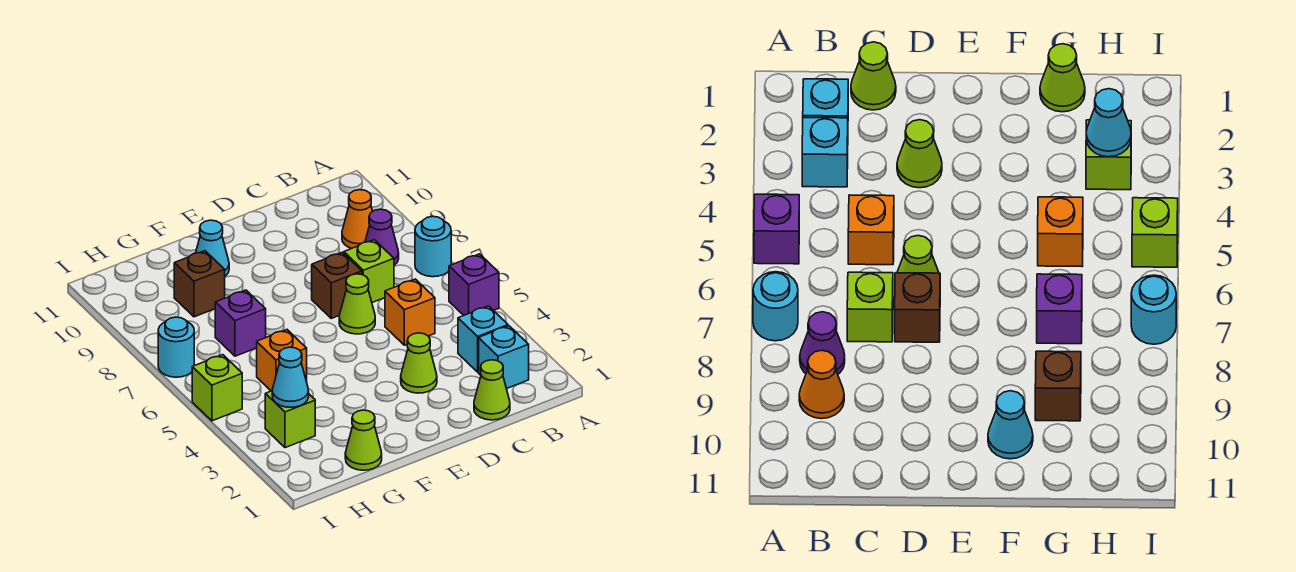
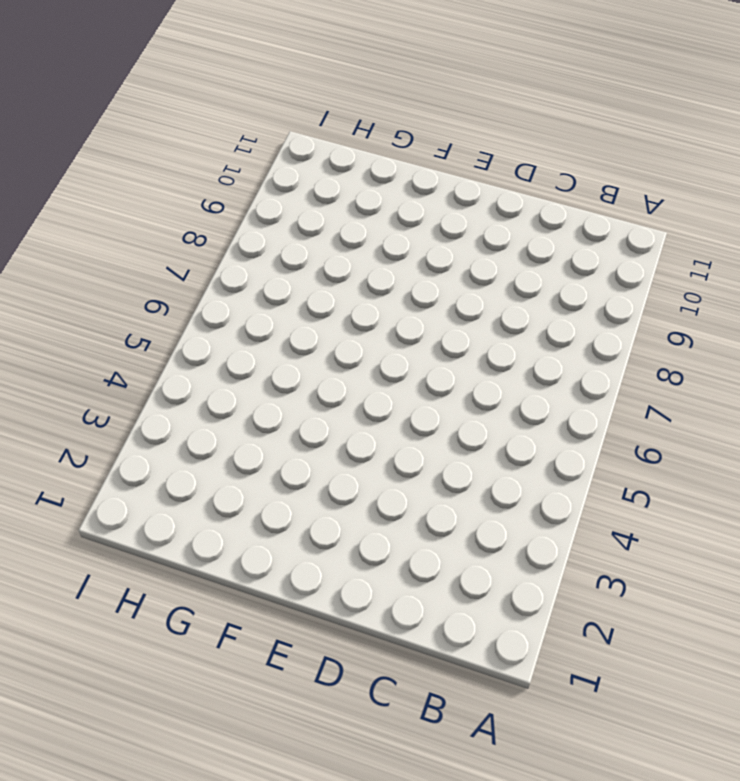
none -> purple 1x1 brick [449,254,499,315]
none -> cyan 1x1 round brick [415,216,451,277]
none -> cyan 1x1 brick [479,326,529,389]

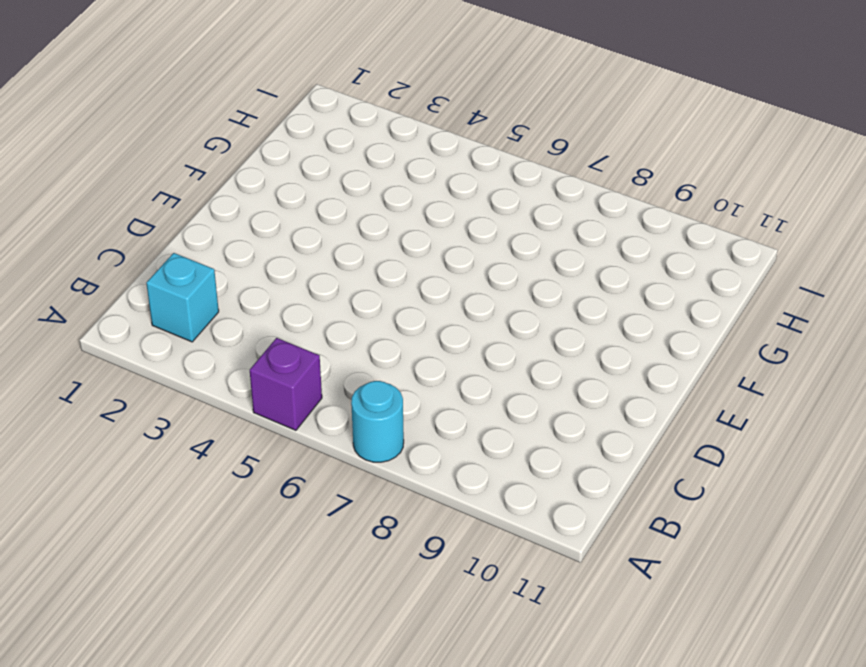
none -> cyan 1x1 brick [458,306,508,372]
none -> purple 1x1 cone [365,209,399,265]
none -> orange 1x1 cone [342,190,373,248]

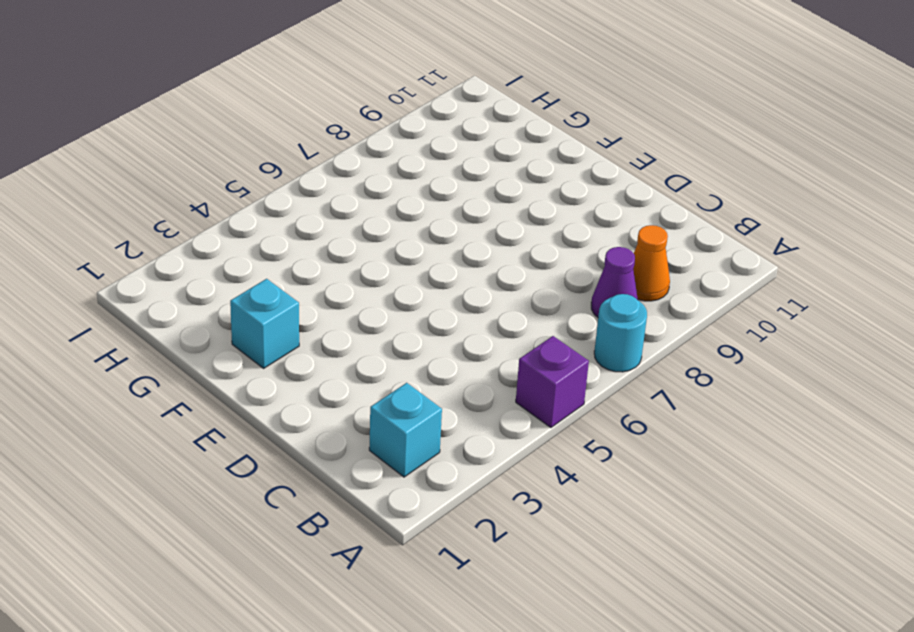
cyan 1x1 brick [230,279,299,368] -> cyan 1x1 brick moved to [458,306,508,372]
none -> lime 1x1 cone [474,360,510,420]
none -> orange 1x1 brick [385,279,435,345]
none -> lime 1x1 brick [344,240,394,303]

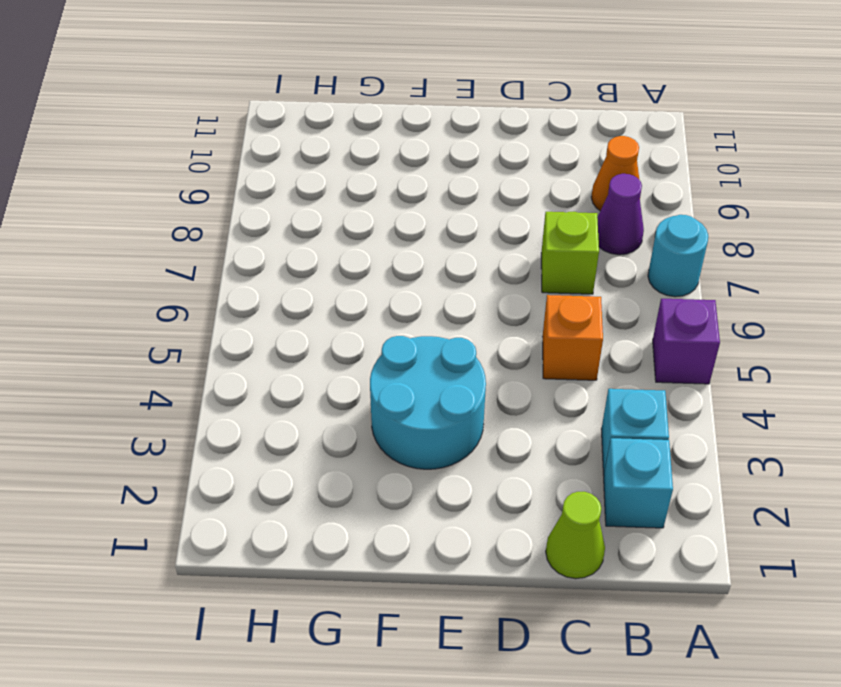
cyan 2x2 round brick [370,336,486,469] -> none
none -> lime 1x1 cone [401,333,437,393]
none -> lime 1x1 cone [339,274,375,334]
none -> brown 1x1 brick [312,252,362,318]

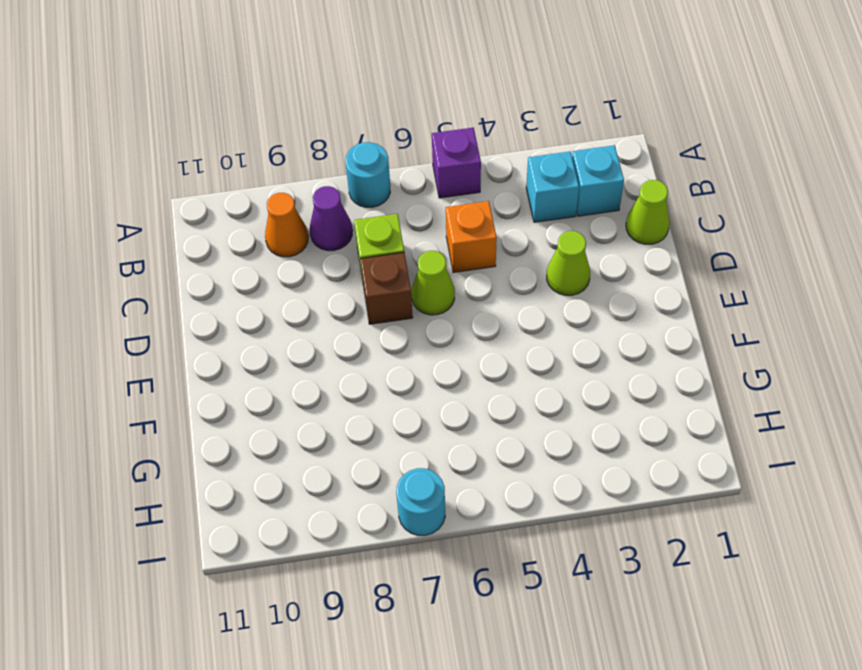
none -> cyan 1x1 cone [196,220,229,276]
none -> lime 1x1 cone [345,410,382,470]
none -> orange 1x1 brick [257,330,307,391]

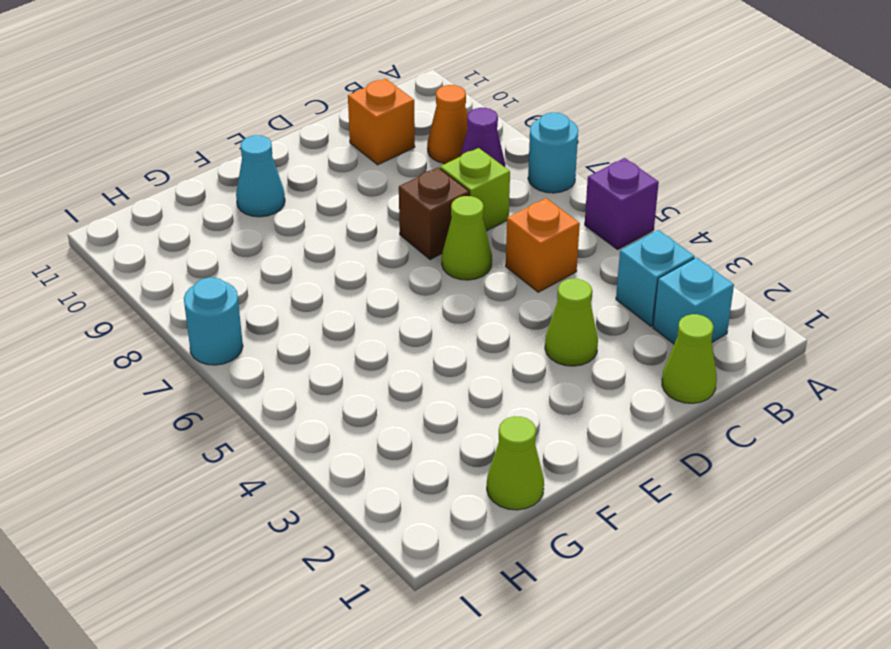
orange 1x1 brick [348,79,415,165] -> orange 1x1 brick moved to [257,330,307,391]
none -> purple 1x1 brick [215,290,266,356]
none -> brown 1x1 brick [174,251,225,317]
none -> lime 1x1 brick [265,391,315,448]

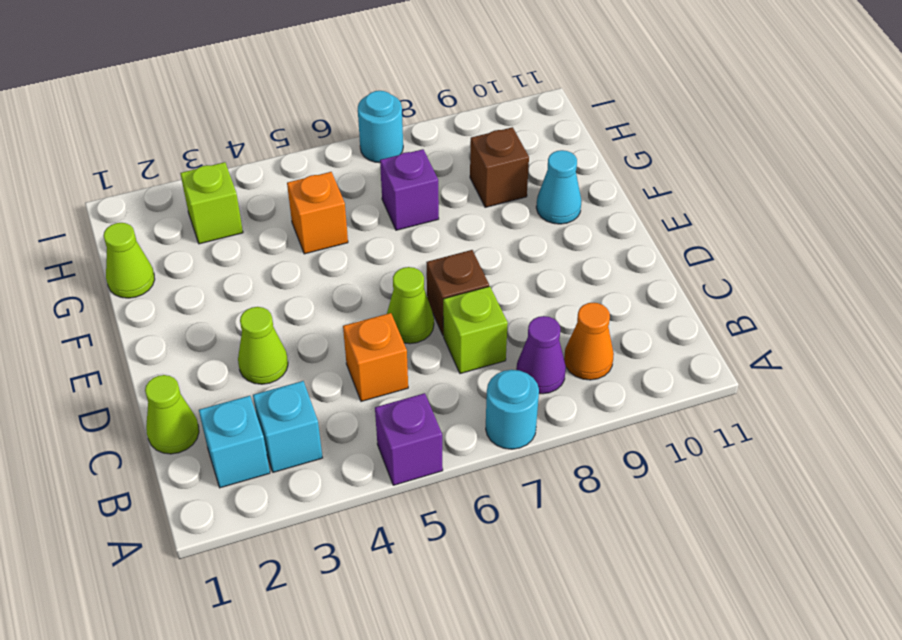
none -> lime 1x1 brick [192,355,242,421]
none -> cyan 1x1 cone [272,347,309,407]

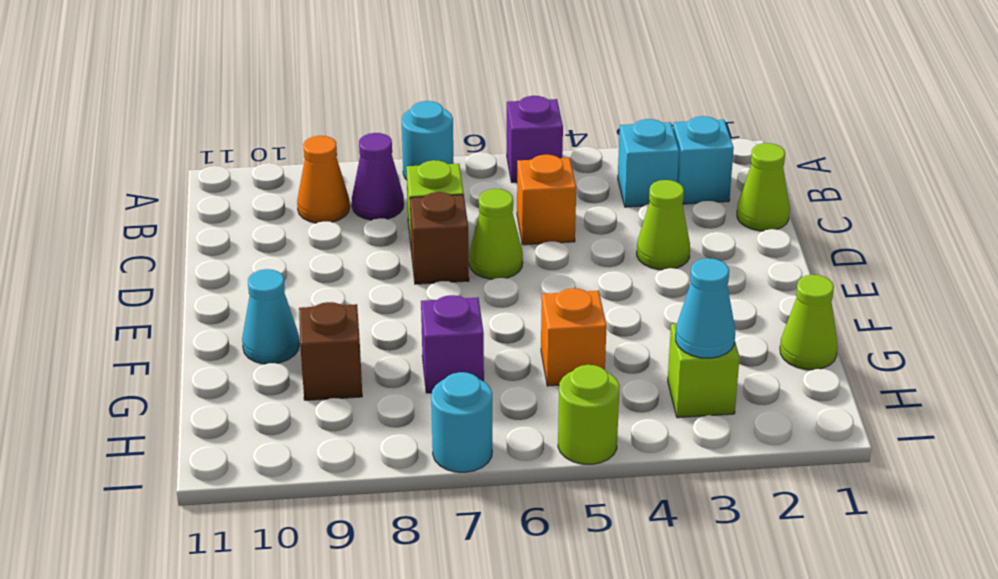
lime 1x1 round brick [558,365,620,464] -> lime 1x1 brick [192,355,242,421]

